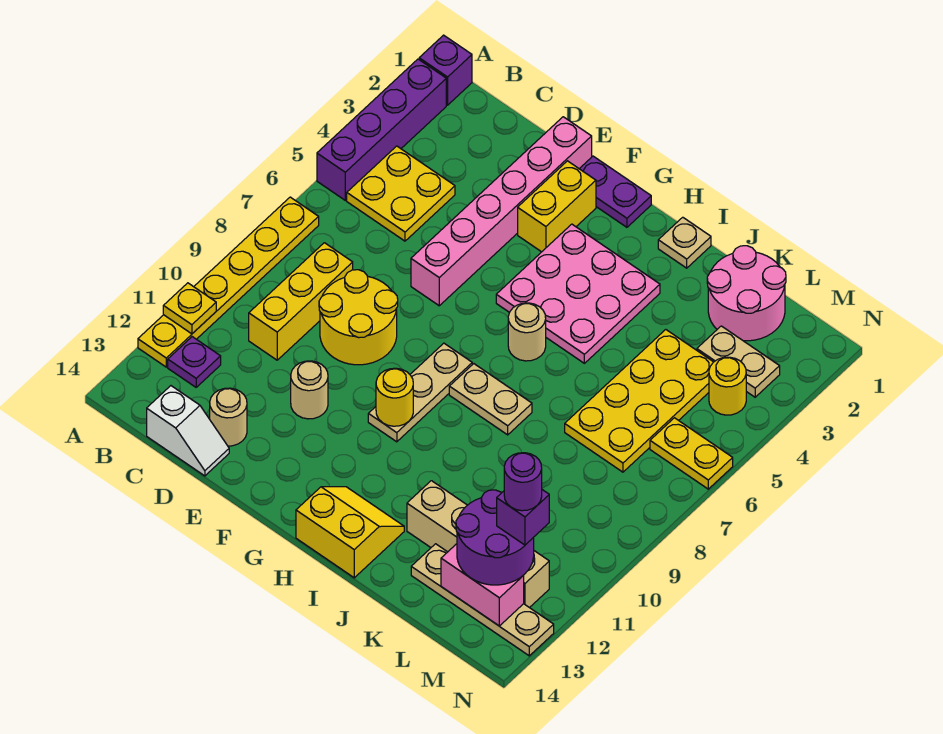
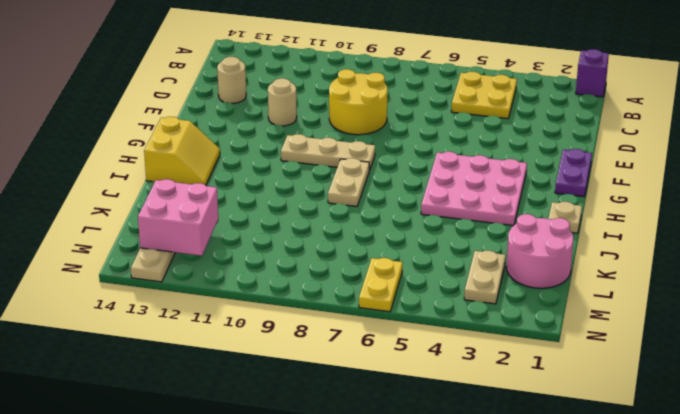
pink 2x2 brick [138,179,218,256] -> pink 1x2 brick [441,544,524,626]
none -> purple 1x4 brick [317,59,446,200]
none -> yellow 1x6 plate [138,197,319,367]
none -> purple 1x1 plate [168,337,221,387]
none -> yellow 1x3 brick [249,243,353,360]

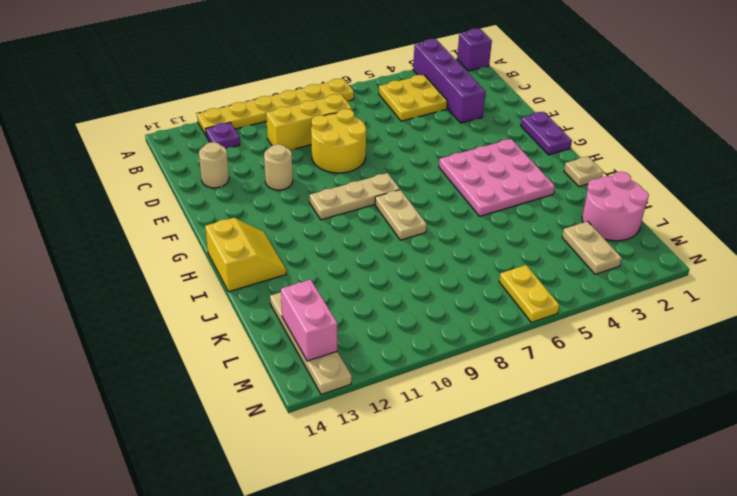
purple 1x4 brick [413,39,485,123] -> purple 1x4 brick turned to [317,59,446,200]
none -> white 1x2 slope [147,386,229,476]
none -> pink 1x6 brick [411,117,592,306]
none -> yellow 1x2 brick [518,161,596,252]
none -> tan 1x1 round brick [508,303,546,361]

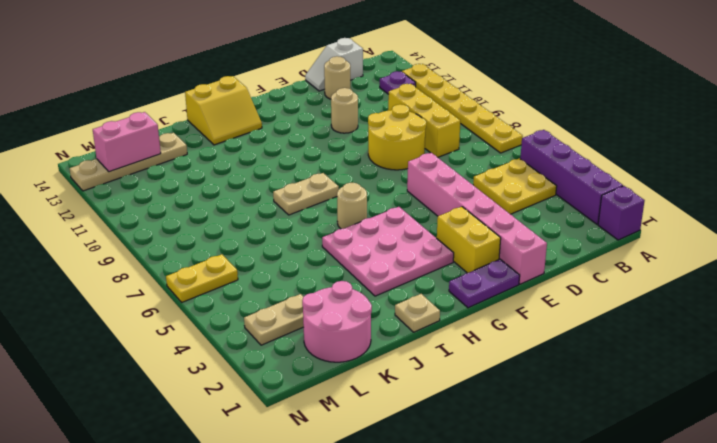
none -> tan 1x3 plate [368,343,472,442]
none -> tan 1x4 brick [407,481,549,608]
none -> yellow 2x4 plate [565,330,713,472]
none -> yellow 1x1 round brick [709,357,746,415]

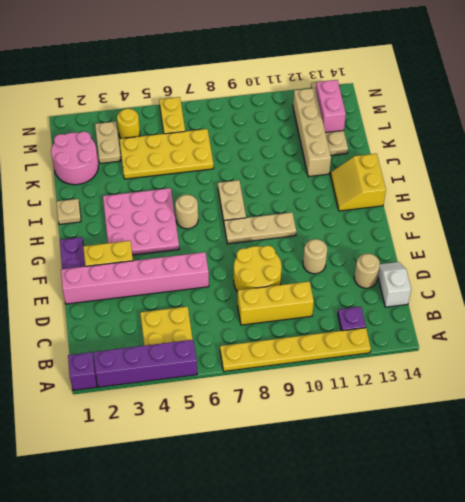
none -> yellow 1x1 plate [163,283,216,334]
none -> yellow 1x1 round brick [376,368,413,426]
none -> purple 2x2 round brick [456,490,534,585]
none -> purple 1x1 brick [497,490,549,545]

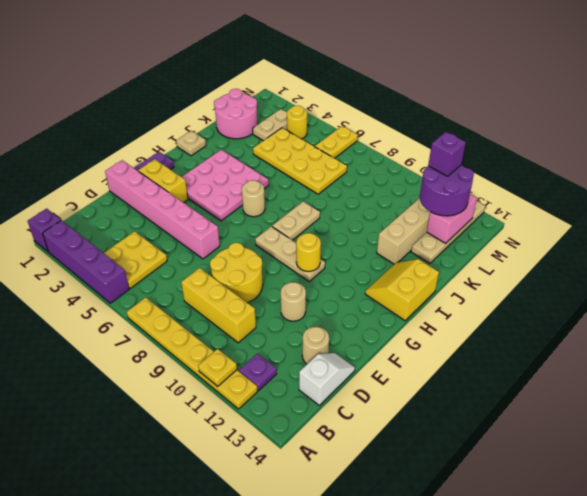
none -> purple 1x1 round brick [504,453,542,511]

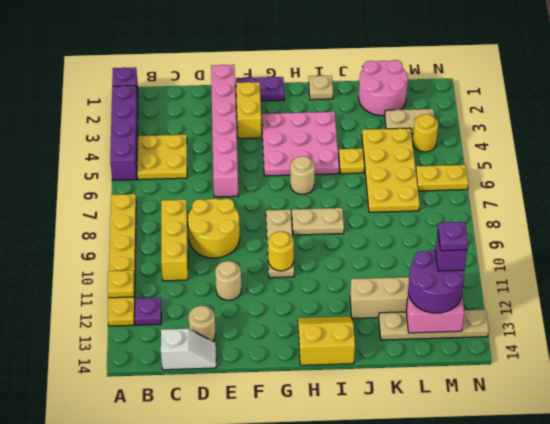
yellow 1x1 plate [339,148,365,174] -> none
purple 1x1 plate [438,222,468,251] -> purple 1x1 round brick [504,453,542,511]

